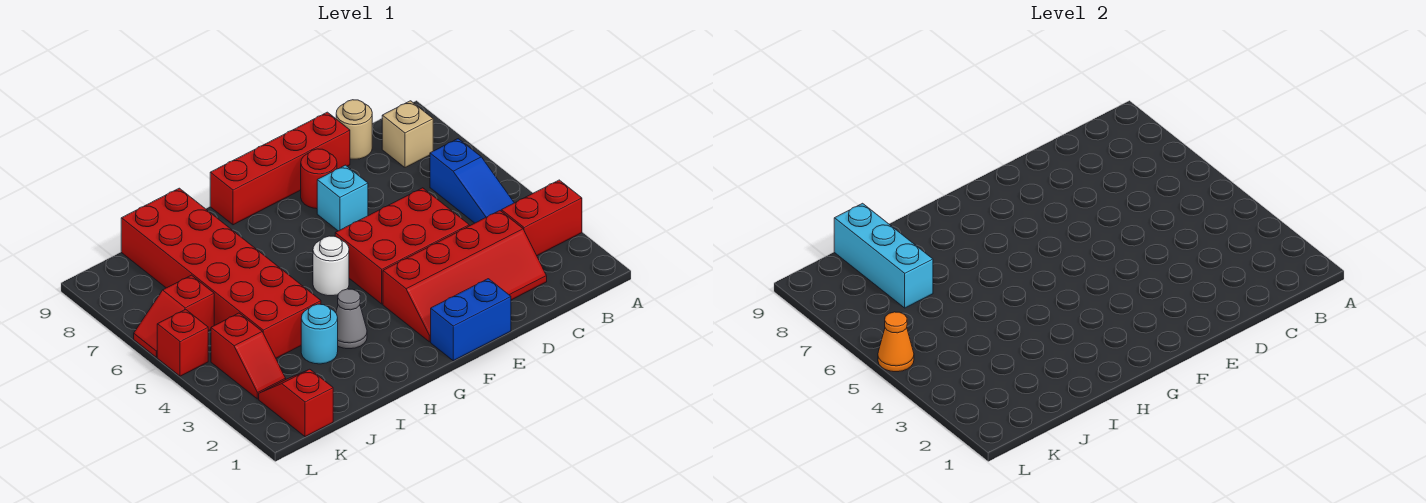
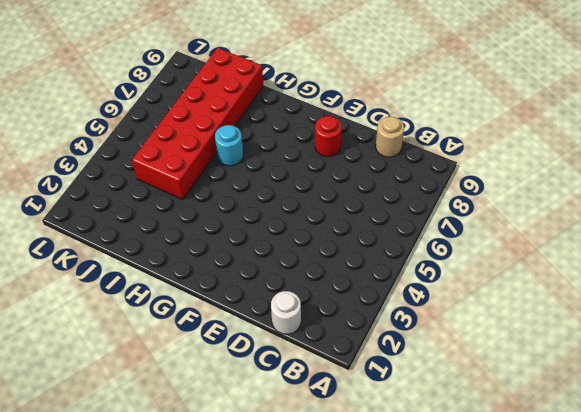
white 1x1 round brick [271,291,301,334] -> white 1x1 round brick moved to [313,236,349,296]
cyan 1x1 round brick [215,125,243,166] -> cyan 1x1 round brick moved to [301,304,338,364]
none -> red 1x2 brick [501,180,582,256]
none -> blue 1x3 slope [430,139,514,223]
none -> tan 1x1 brick [382,101,433,168]

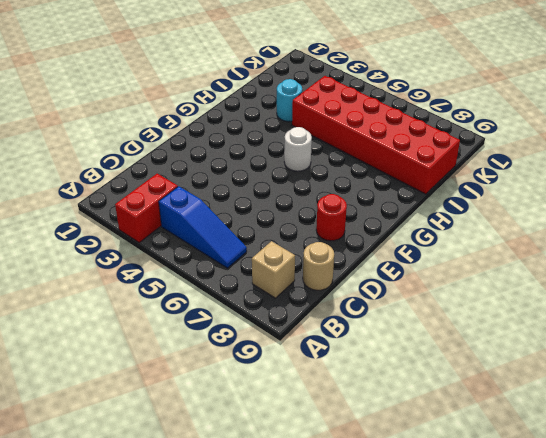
blue 1x3 slope [159,186,247,268] -> blue 1x3 slope turned to [430,139,514,223]
none -> red 2x4 slope [383,211,547,342]
none -> red 2x3 brick [335,188,469,304]
none -> red 1x4 brick [210,112,350,225]

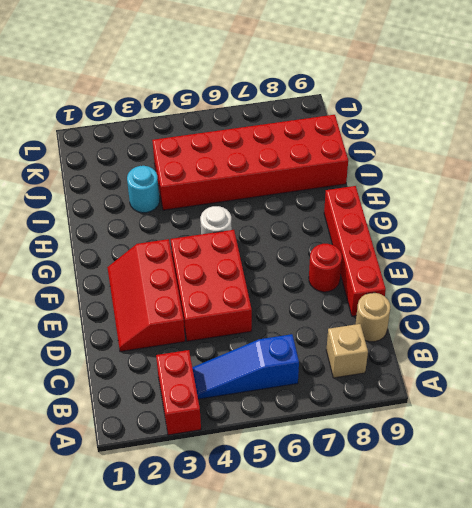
red 2x3 slope [107,239,185,352] -> red 2x4 slope [383,211,547,342]
none -> blue 1x2 brick [431,279,511,361]
none -> cyan 1x1 brick [317,165,368,231]
none -> grey 1x1 cone [336,289,367,349]

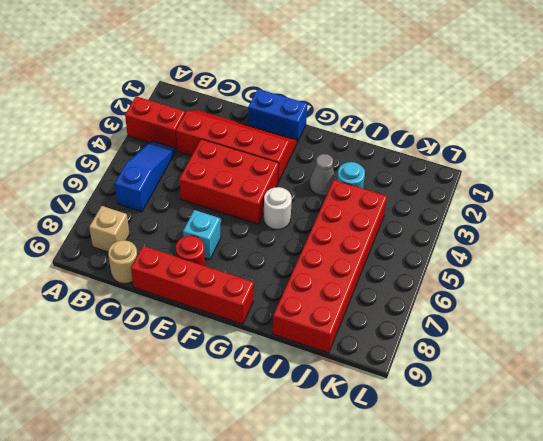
none -> red 1x2 slope [259,369,333,437]
none -> red 1x2 slope [211,313,286,399]
none -> red 1x2 slope [134,275,214,357]

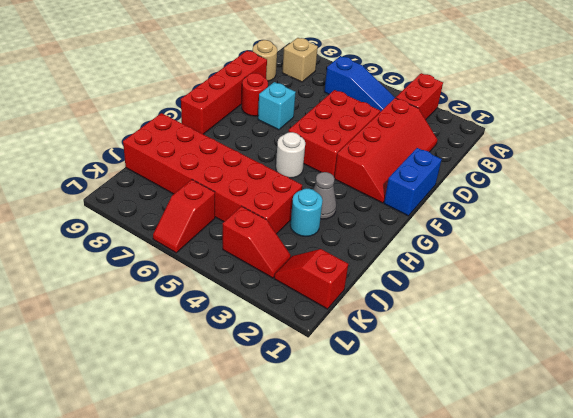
none -> red 1x1 brick [157,309,208,376]
none -> cyan 1x3 brick [834,203,933,308]
none -> orange 1x1 cone [878,312,914,372]

